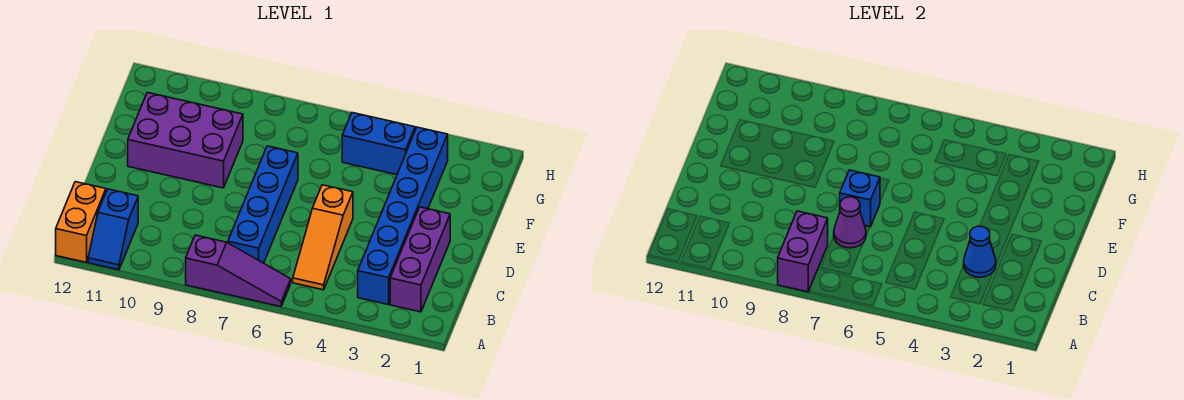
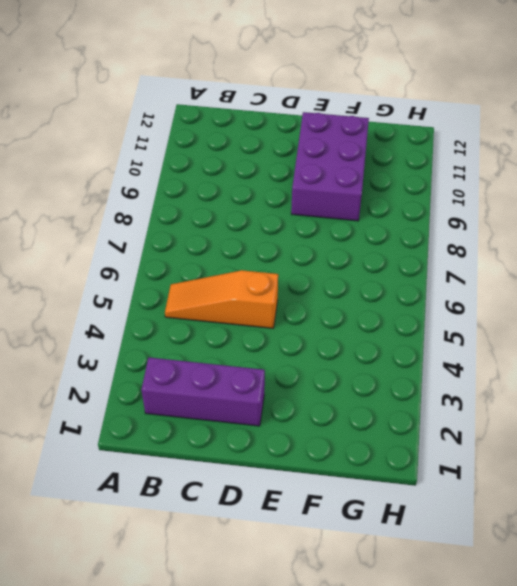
none -> purple 1x3 slope [186,235,291,307]
none -> blue 1x2 slope [88,189,138,270]
none -> orange 1x2 brick [56,182,106,262]

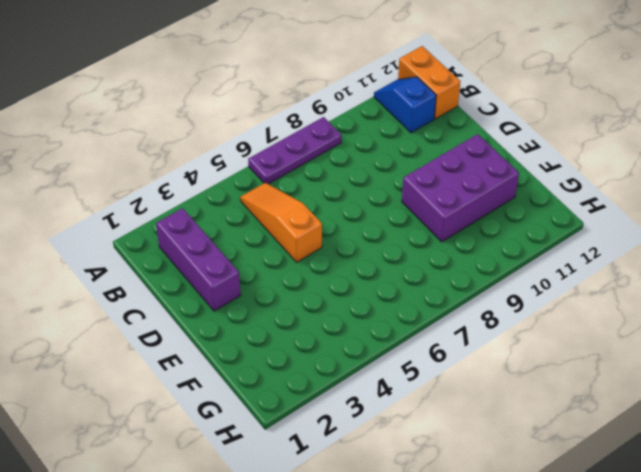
purple 1x3 plate [248,117,342,184] -> purple 1x3 slope [186,235,291,307]
none -> blue 1x6 brick [358,127,448,305]
none -> blue 1x4 brick [228,146,298,263]
none -> blue 1x2 brick [342,113,415,175]

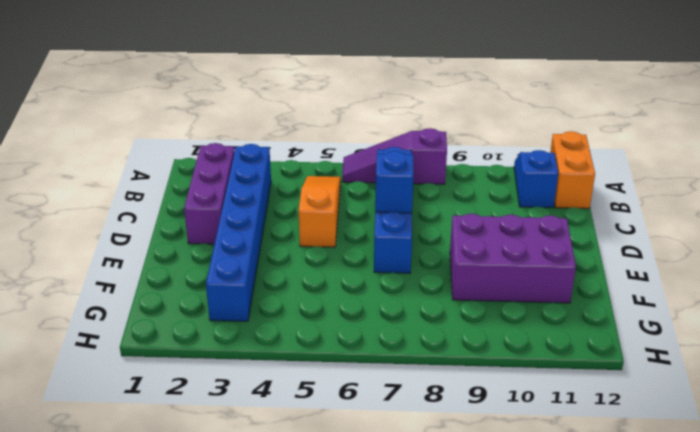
none -> blue 1x2 brick [342,113,415,175]
none -> purple 1x2 brick [778,211,828,292]
none -> blue 1x1 cone [964,226,996,277]

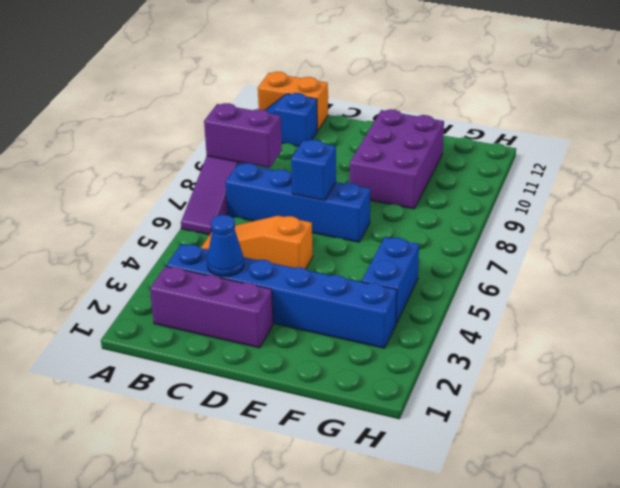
none -> purple 1x1 cone [834,197,866,248]

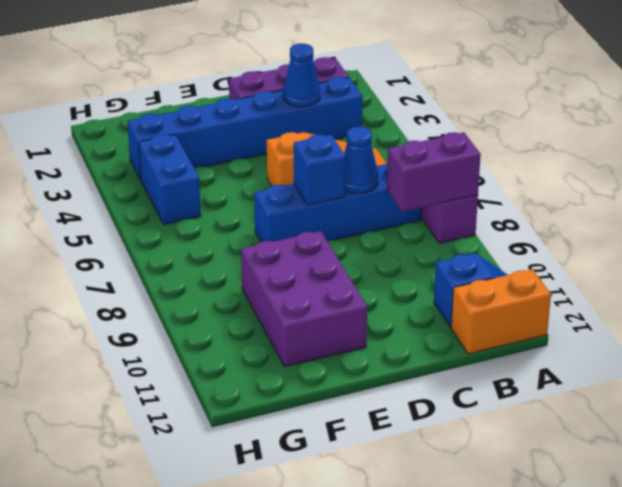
blue 1x1 cone [344,126,378,193] -> purple 1x1 cone [834,197,866,248]

